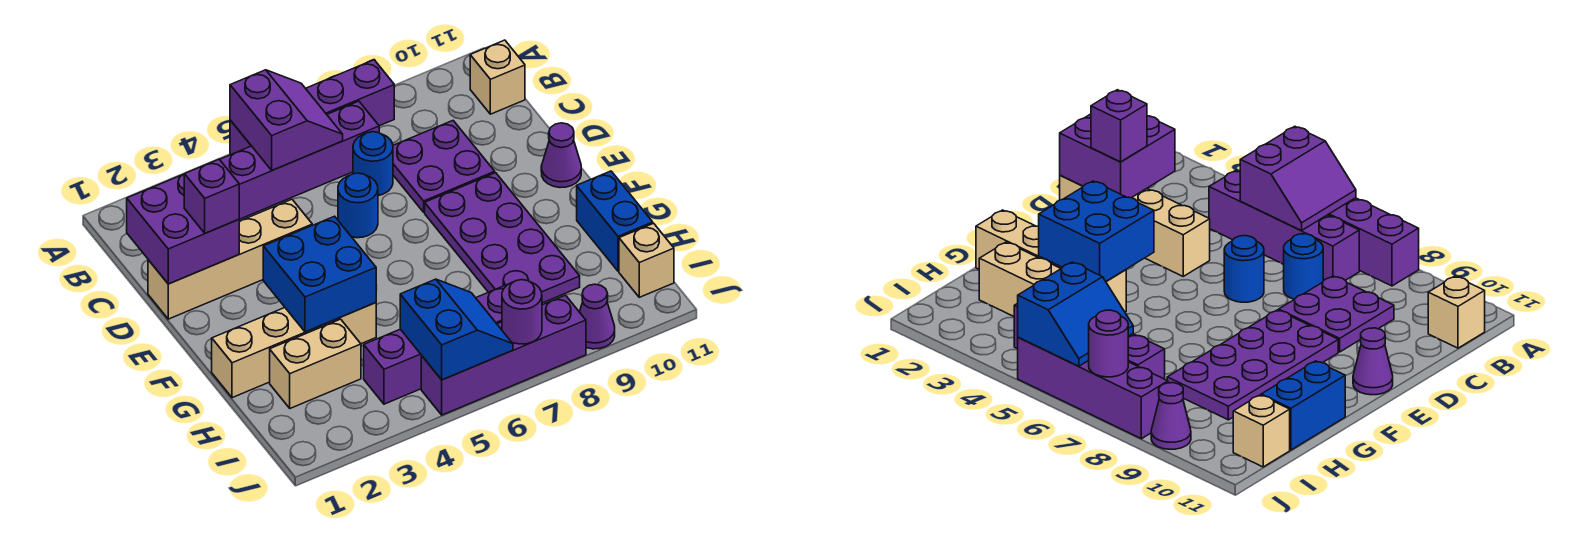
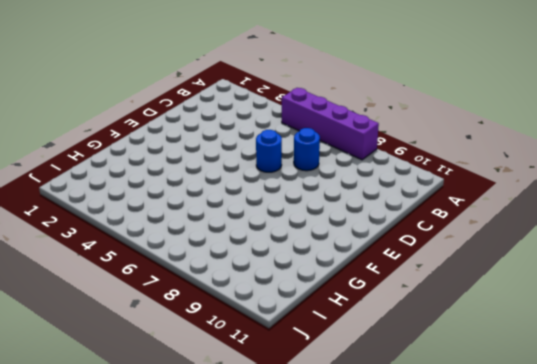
none -> purple 1x4 brick [220,101,379,219]
none -> tan 1x1 brick [470,40,525,114]
none -> purple 2x2 plate [393,121,495,212]

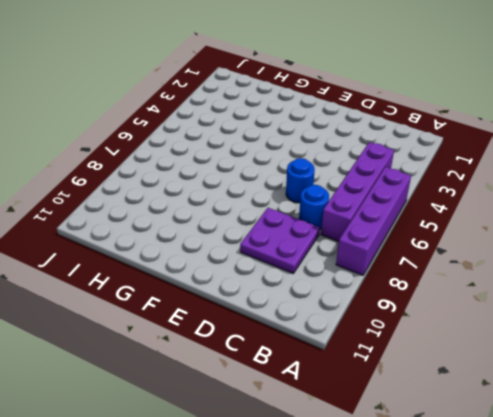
none -> tan 1x1 brick [470,40,525,114]
none -> tan 1x4 brick [148,199,312,319]
none -> purple 2x4 plate [425,173,580,303]

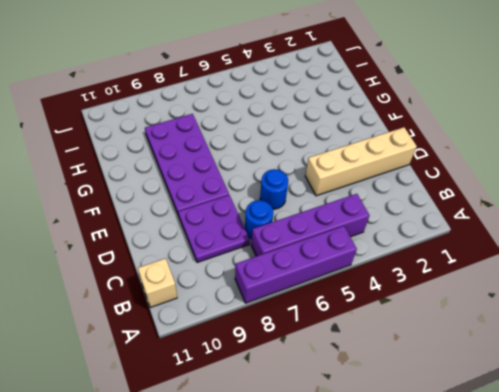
none -> purple 1x1 cone [541,123,581,188]
none -> tan 1x4 brick [212,303,376,398]
none -> blue 1x2 brick [577,171,653,271]

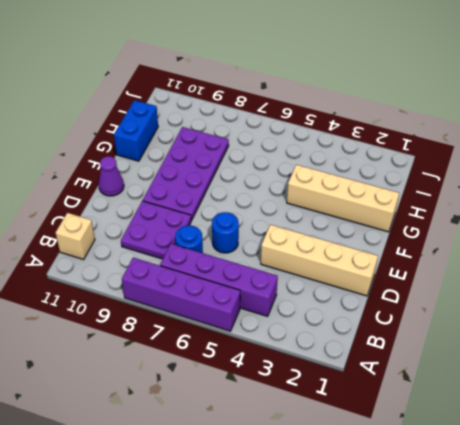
none -> tan 1x2 brick [270,319,361,408]
none -> purple 1x4 brick [364,284,508,404]
none -> tan 1x1 brick [619,223,674,297]

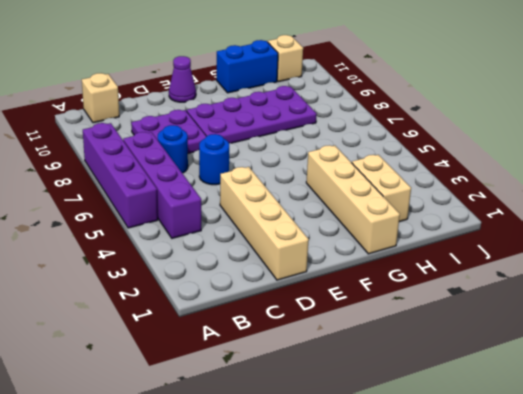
none -> purple 1x4 brick [364,284,508,404]
none -> purple 1x4 brick [421,295,586,415]
none -> purple 1x1 cone [580,284,615,349]

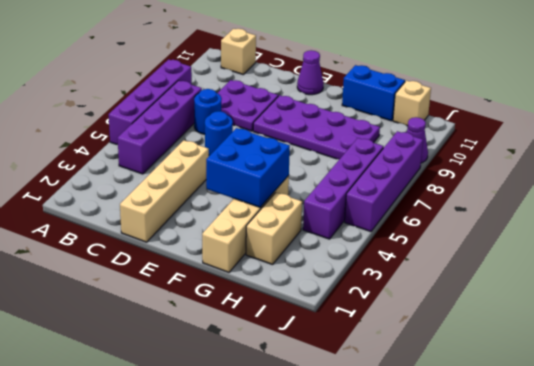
none -> purple 2x2 slope [230,70,343,170]
none -> purple 2x2 brick [127,174,239,284]
none -> blue 2x2 slope [400,279,513,380]

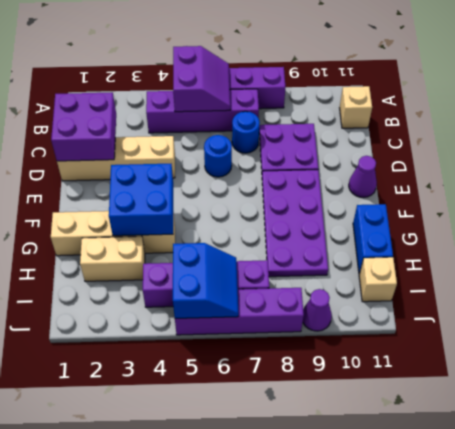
none -> purple 1x1 round brick [502,280,542,344]
none -> purple 1x1 brick [184,159,239,233]

